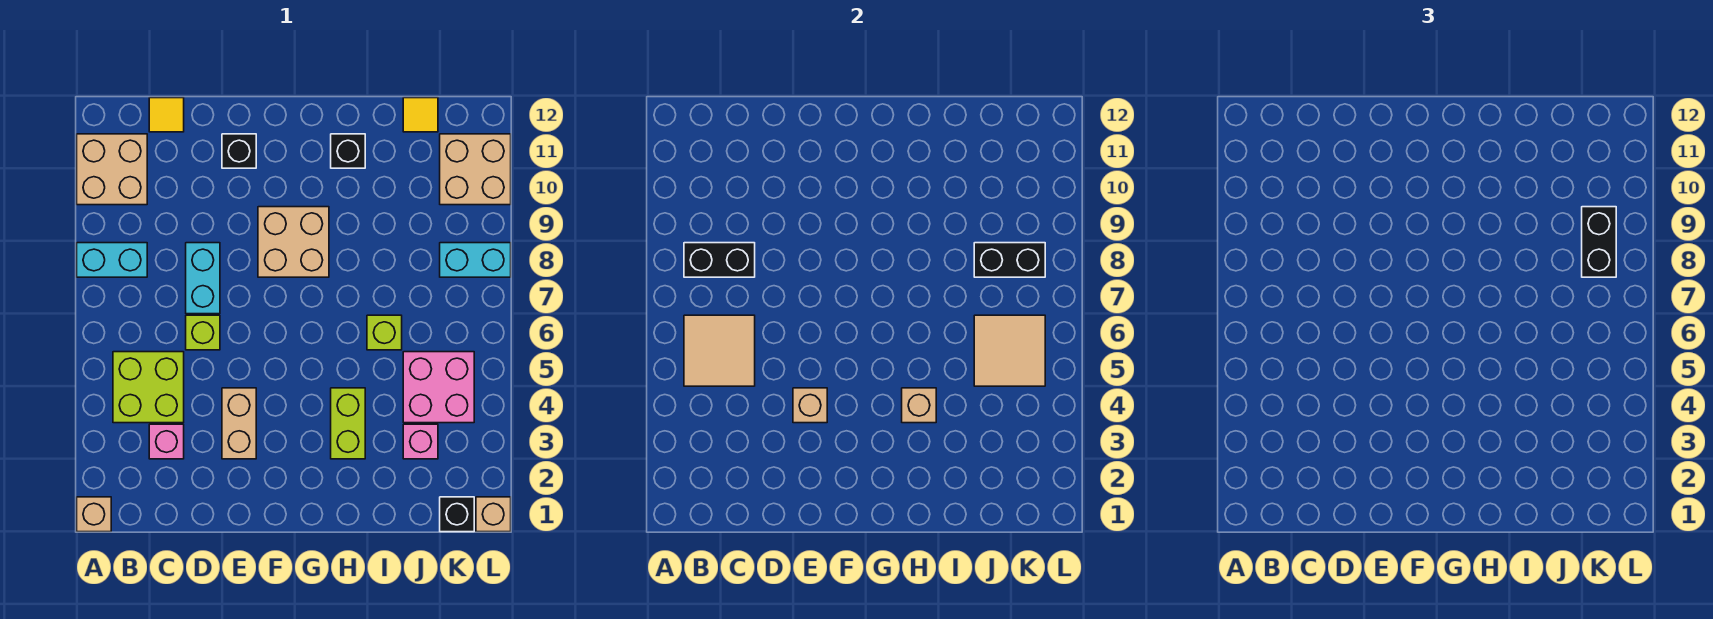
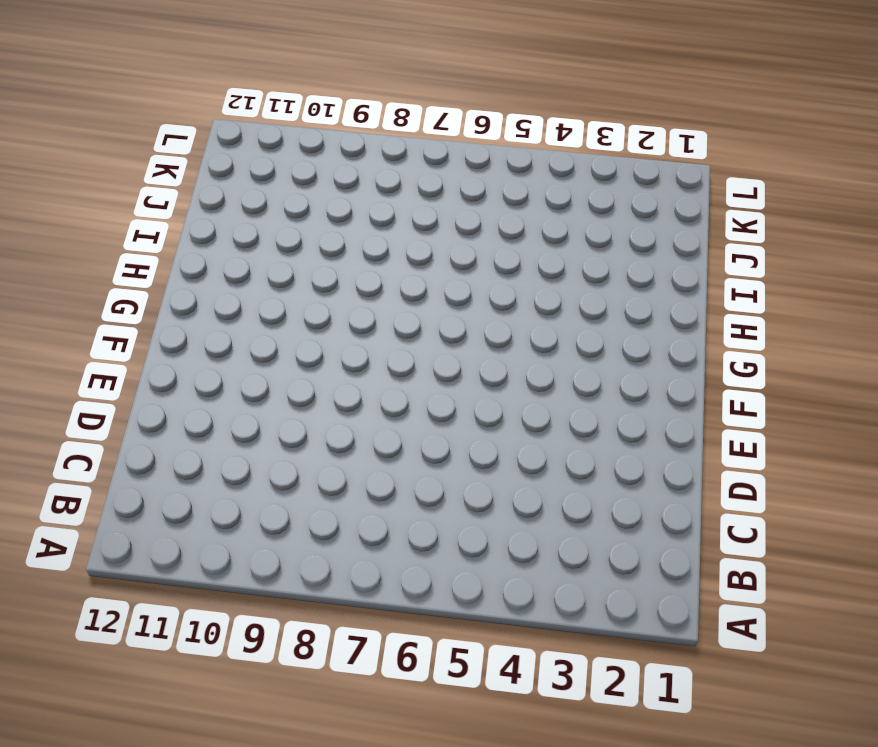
none -> tan 1x1 brick [77,497,111,532]
none -> cyan 1x2 brick [77,243,147,277]
none -> tan 2x2 brick [77,134,147,205]

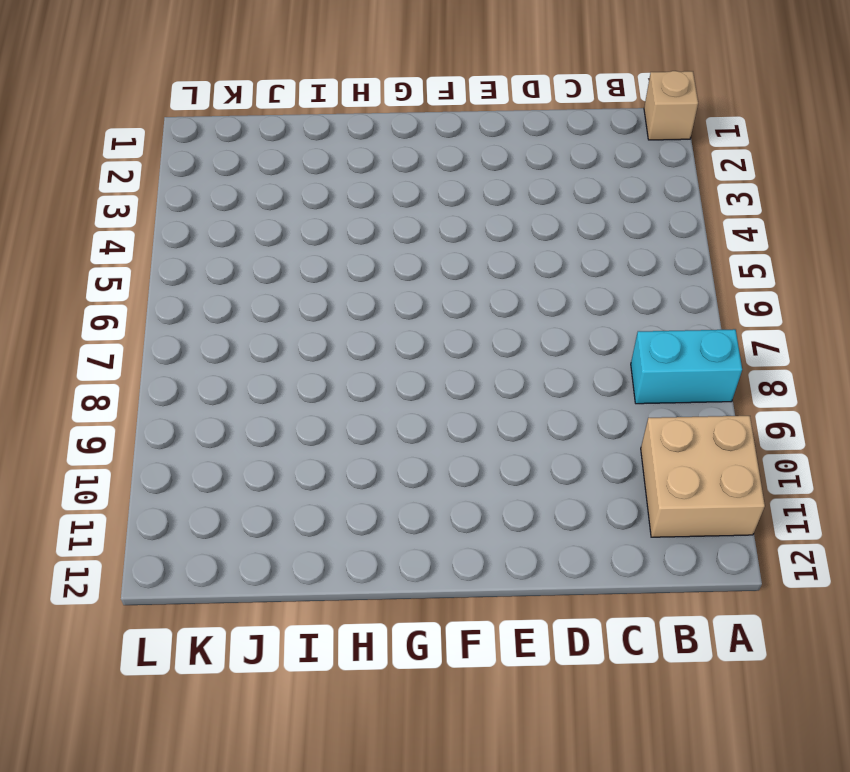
none -> lime 2x2 brick [113,352,184,423]
none -> pink 1x1 brick [149,424,184,459]
none -> yellow 1x1 tile [149,98,184,132]

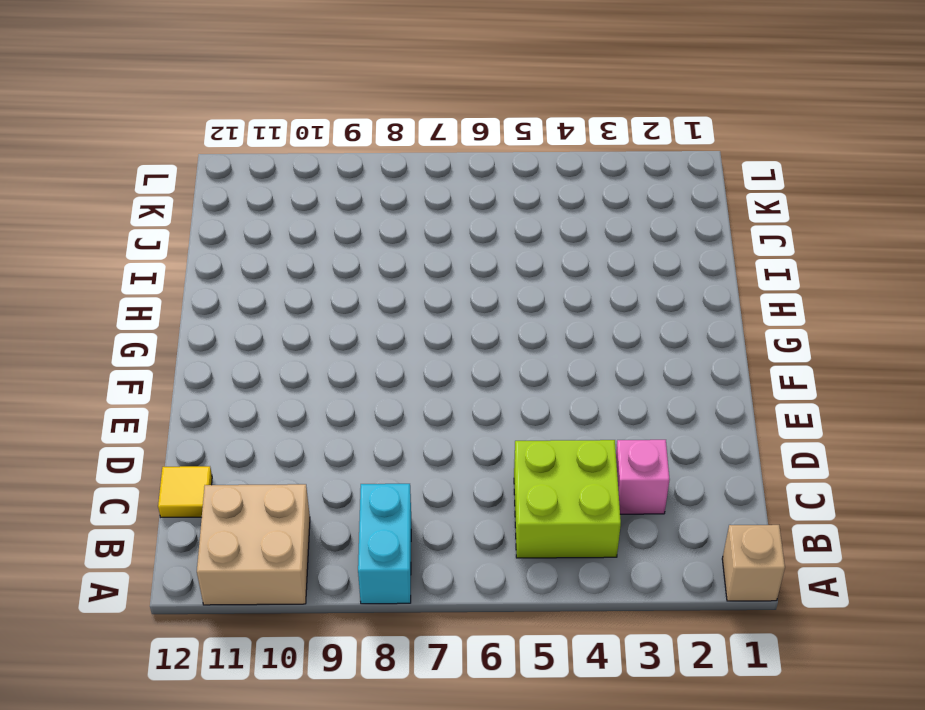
none -> lime 1x1 brick [186,315,220,350]
none -> cyan 1x2 brick [186,243,220,314]
none -> tan 1x2 brick [222,388,256,459]

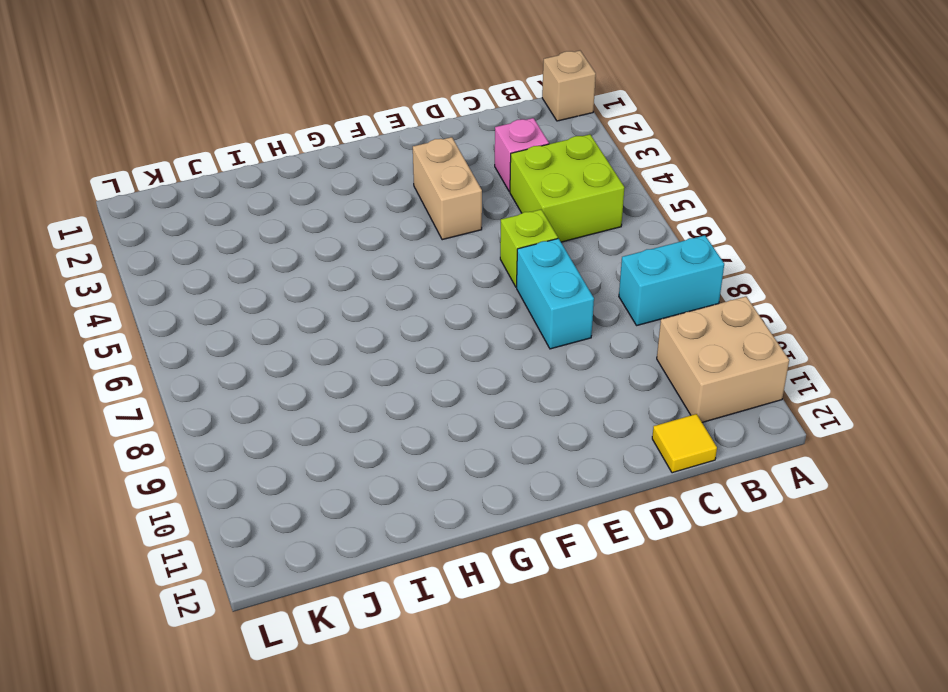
none -> black 1x1 brick [222,134,256,168]
none -> tan 2x2 brick [258,207,329,277]
none -> lime 1x2 brick [331,388,365,459]

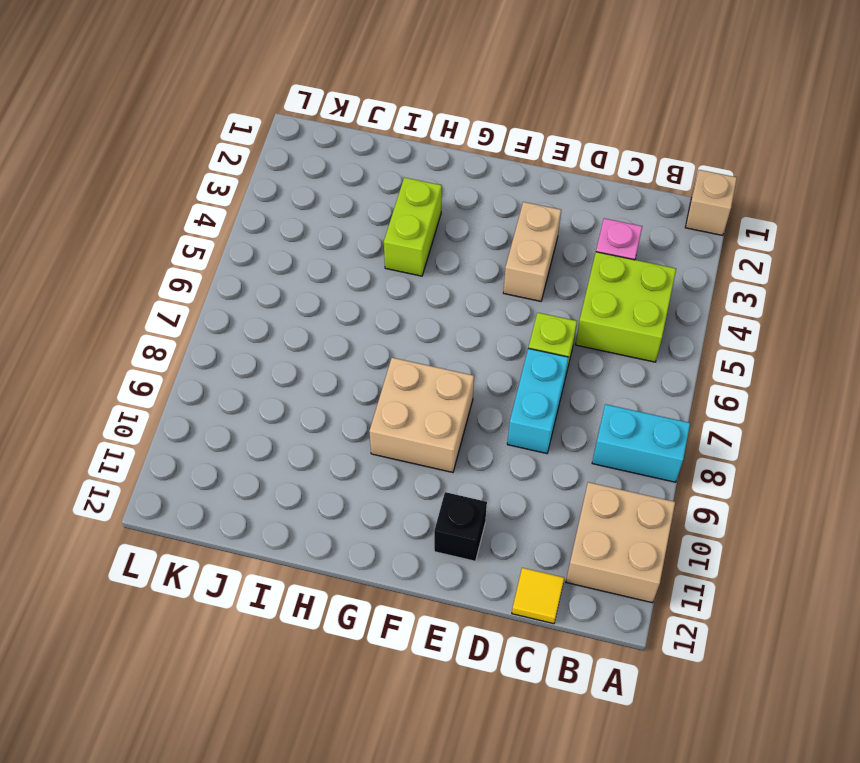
none -> black 1x1 brick [331,134,365,168]
none -> lime 1x1 brick [367,315,402,350]
none -> pink 1x1 brick [403,424,438,459]

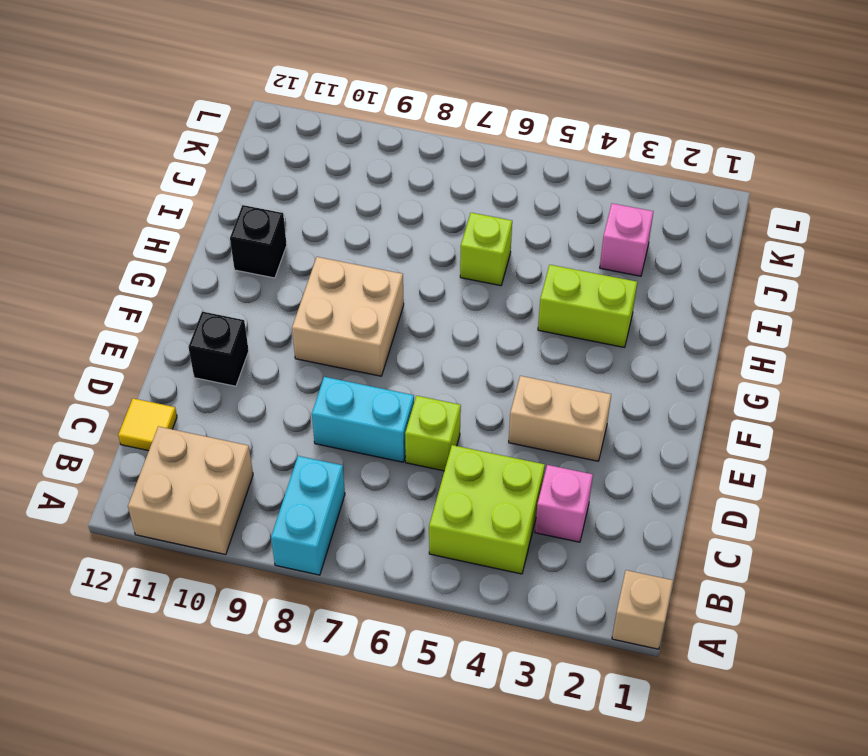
none -> pink 2x2 brick [403,352,474,423]
none -> yellow 1x1 tile [403,98,438,132]
none -> black 1x1 brick [440,497,474,532]

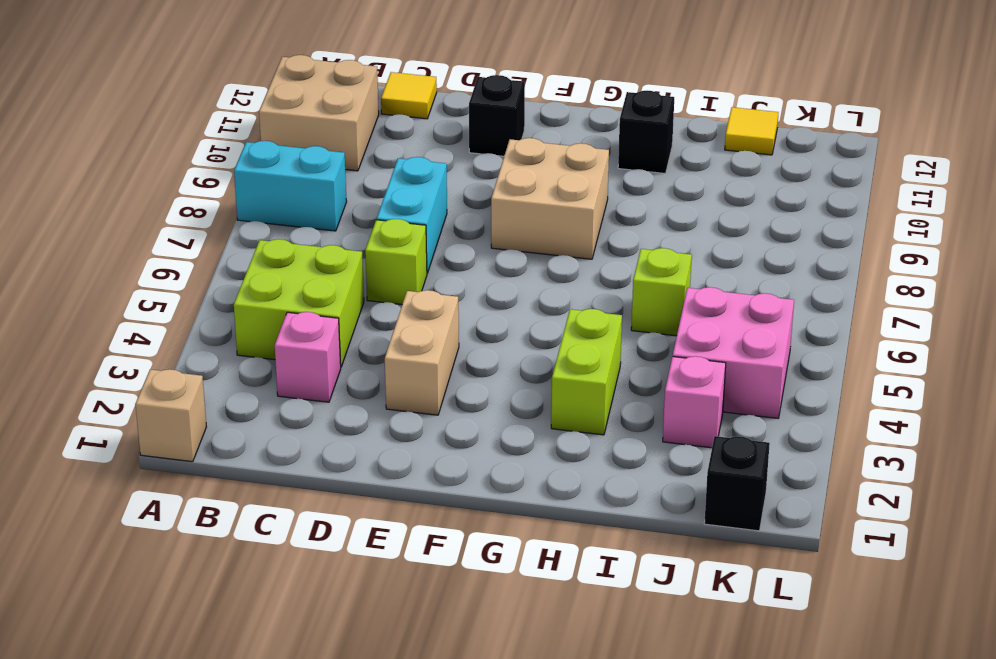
none -> cyan 1x2 brick [440,243,511,277]
none -> tan 2x2 brick [440,134,511,205]
none -> tan 1x1 brick [476,497,511,532]

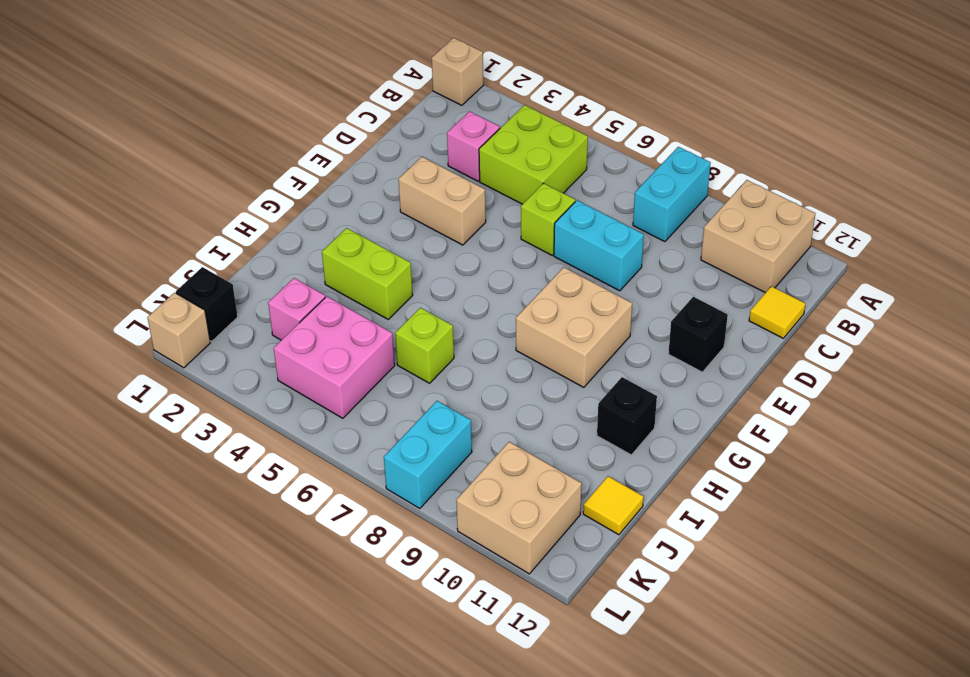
none -> tan 2x2 tile [684,315,755,386]
none -> black 1x2 brick [684,243,755,277]
none -> tan 1x1 brick [793,388,827,423]

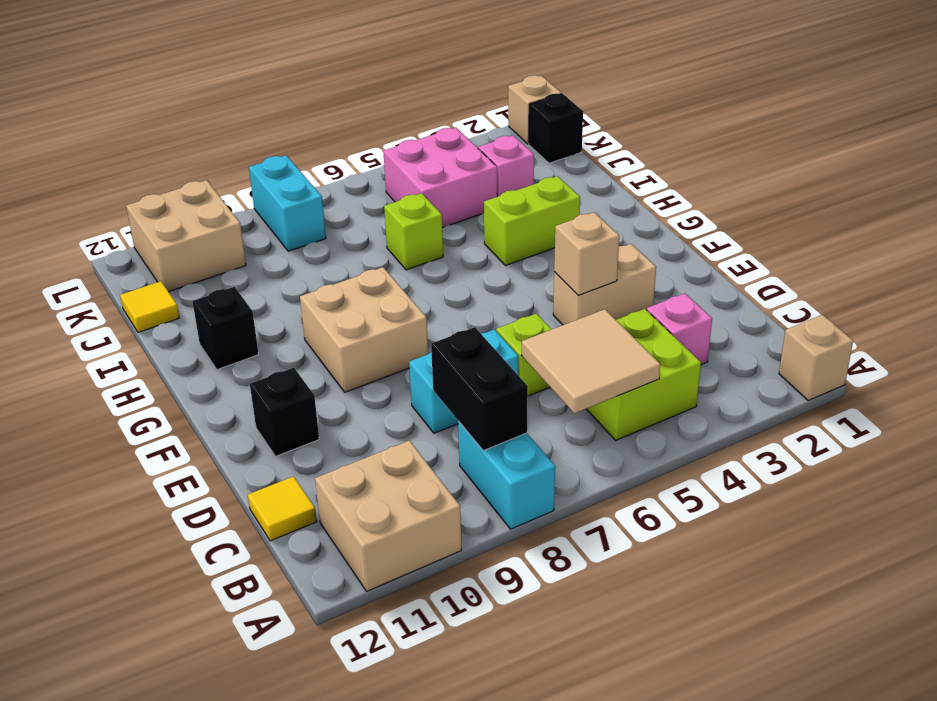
none -> tan 1x1 brick [902,388,936,423]
none -> tan 2x2 tile [974,315,1045,386]
none -> black 1x2 brick [974,243,1045,277]

